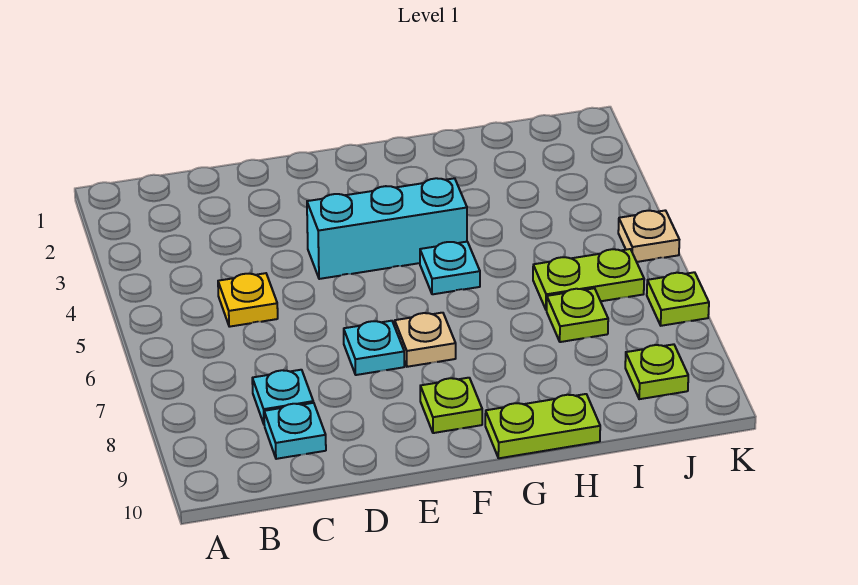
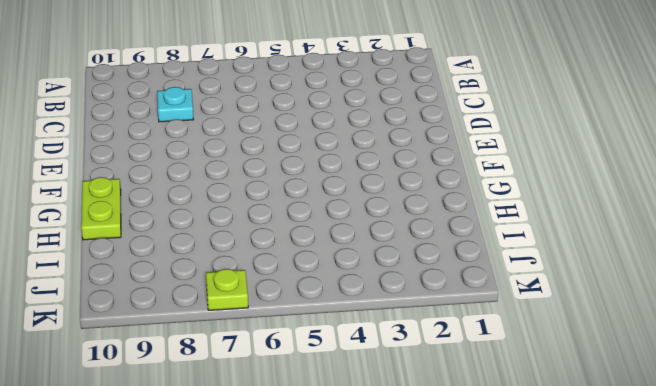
none -> yellow 1x1 plate [218,273,278,327]
none -> cyan 1x1 plate [264,403,326,459]
none -> cyan 1x3 brick [307,178,467,279]

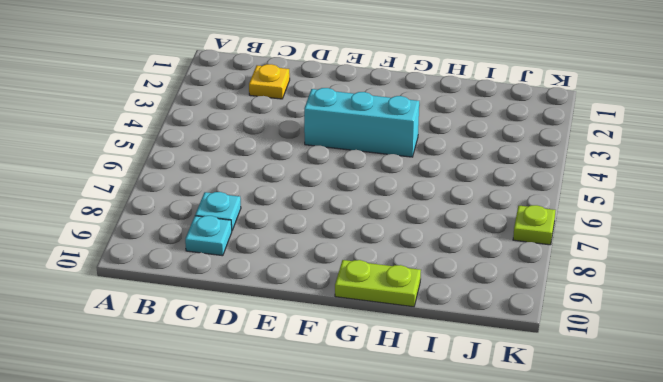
yellow 1x1 plate [249,64,290,99] -> yellow 1x1 plate moved to [218,273,278,327]
none -> cyan 1x1 plate [344,321,404,375]
none -> tan 1x1 plate [395,313,456,367]
none -> lime 1x1 plate [420,378,482,433]

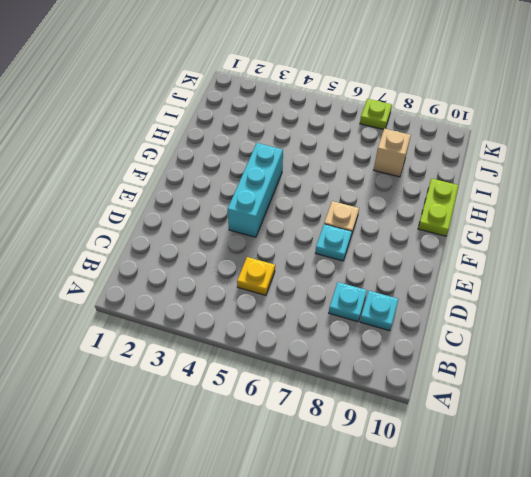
tan 1x1 brick [374,129,411,177] -> none
none -> lime 1x1 plate [420,378,482,433]
none -> cyan 1x1 plate [420,242,480,294]
none -> lime 1x2 plate [533,249,644,310]

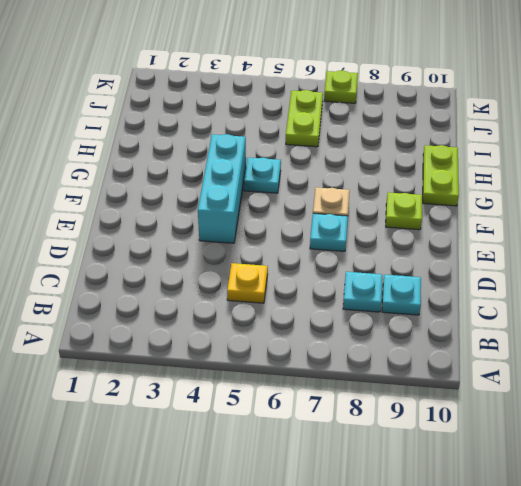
none -> lime 1x1 plate [547,288,608,342]
none -> lime 1x1 plate [625,344,688,399]
none -> tan 1x1 plate [618,210,679,262]

